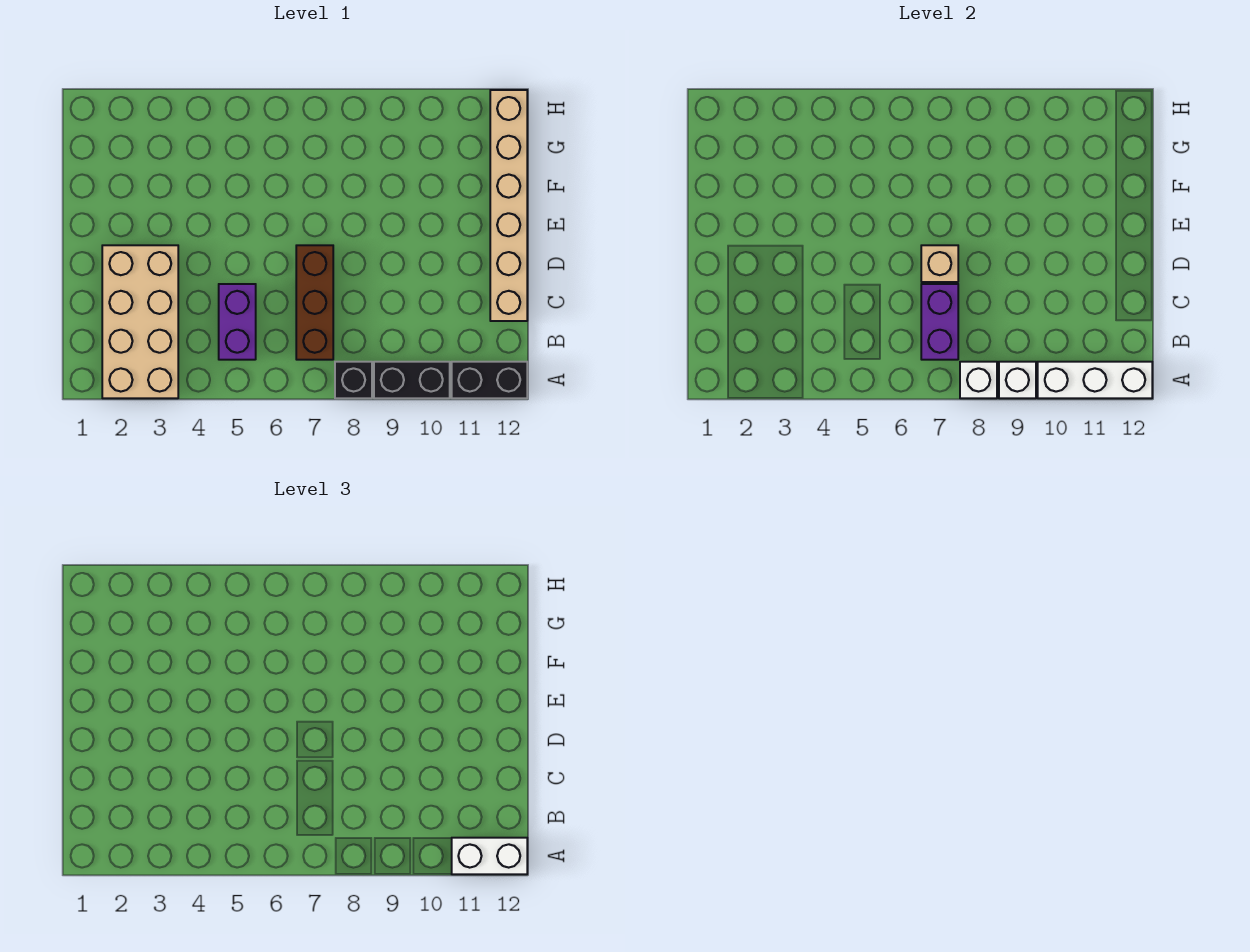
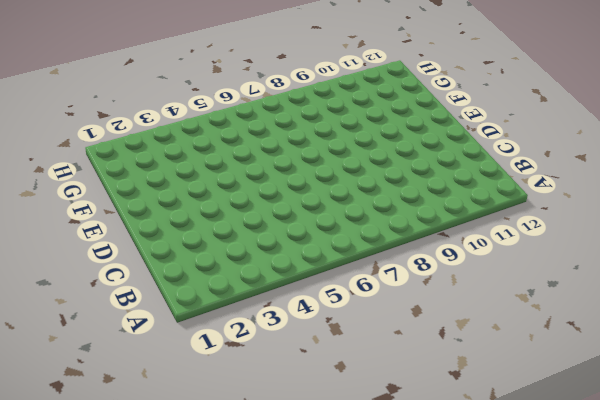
none -> tan 2x4 brick [102,245,178,398]
none -> black 1x1 brick [335,362,372,398]
none -> black 1x2 brick [374,362,450,398]

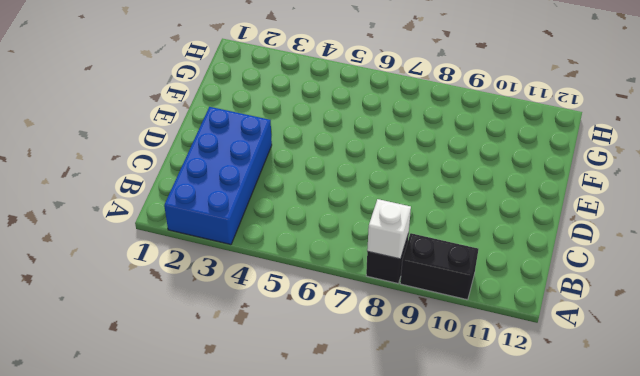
blue 2x4 brick [164,107,272,245] -> tan 2x4 brick [102,245,178,398]
none -> black 1x2 brick [452,362,527,398]
none -> purple 1x2 brick [219,284,256,360]
none -> brown 1x3 brick [296,245,333,360]

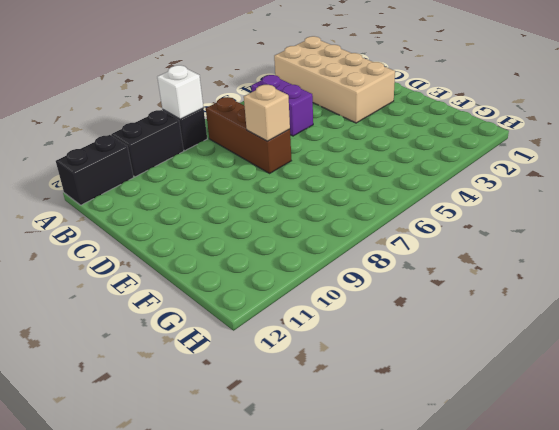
none -> tan 1x6 brick [490,90,527,321]
none -> white 1x1 brick [999,362,1036,398]
none -> white 1x3 brick [1038,362,1152,398]

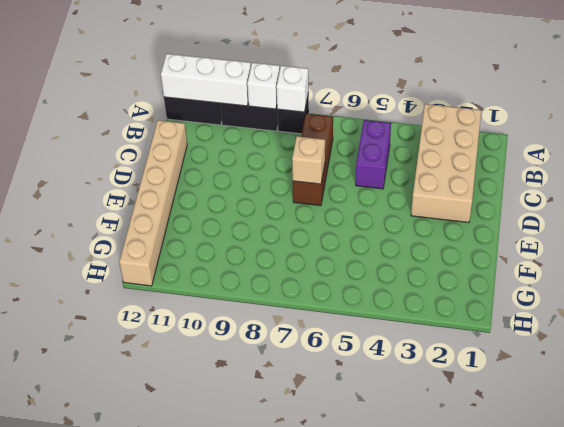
none -> purple 1x2 brick [921,284,958,360]
none -> white 1x2 brick [452,838,527,874]

